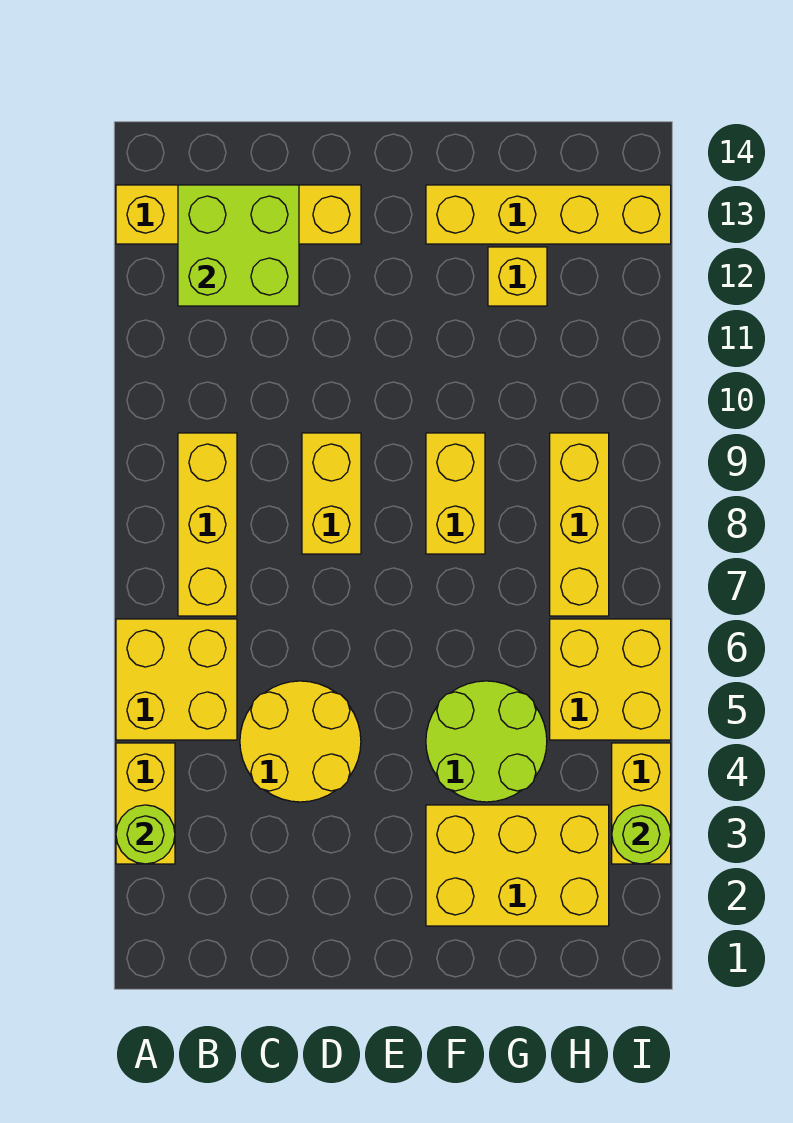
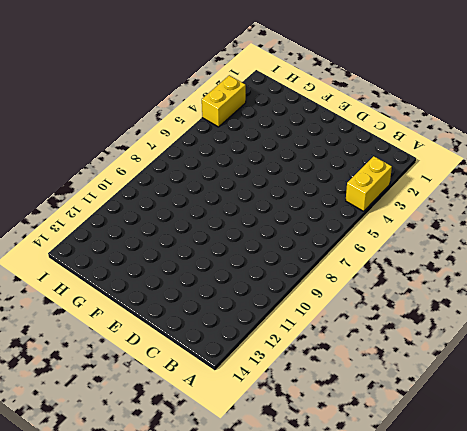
none -> yellow 2x2 brick [116,619,237,740]
none -> yellow 1x4 brick [116,185,361,244]
none -> yellow 1x3 brick [178,433,237,616]

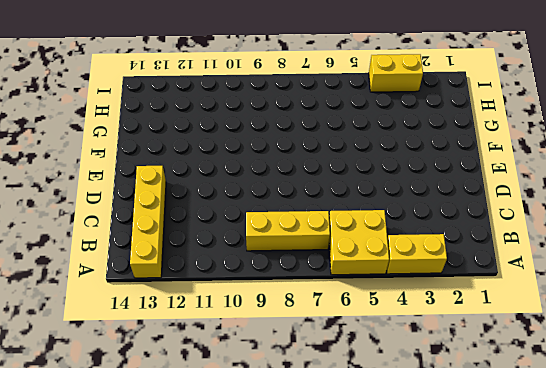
none -> yellow 2x2 round brick [240,681,361,802]
none -> yellow 1x2 brick [302,433,361,554]
none -> yellow 2x3 brick [426,805,609,926]

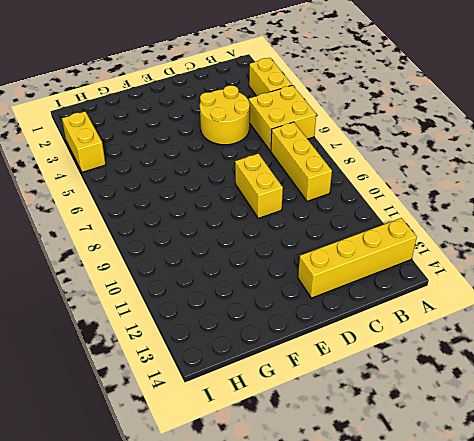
none -> yellow 2x3 brick [426,805,609,926]
none -> lime 2x2 round brick [426,681,547,802]
none -> yellow 1x2 brick [426,433,485,554]

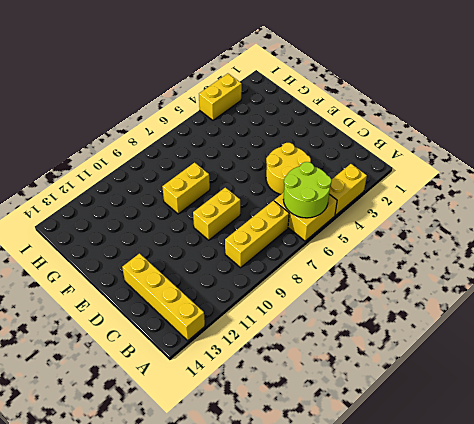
lime 2x2 round brick [283,162,331,218] -> lime 2x2 round brick moved to [426,681,547,802]
none -> yellow 2x3 brick [426,805,609,926]
none -> yellow 1x4 brick [426,185,671,244]
none -> yellow 1x1 brick [488,247,547,306]

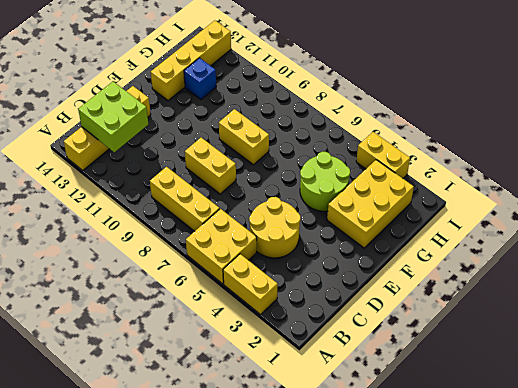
blue 1x1 brick [184,58,216,99] -> yellow 1x1 brick [488,247,547,306]
none -> yellow 2x2 brick [550,619,671,740]
none -> yellow 1x3 brick [550,433,609,616]
none -> lime 1x1 round brick [116,805,175,864]

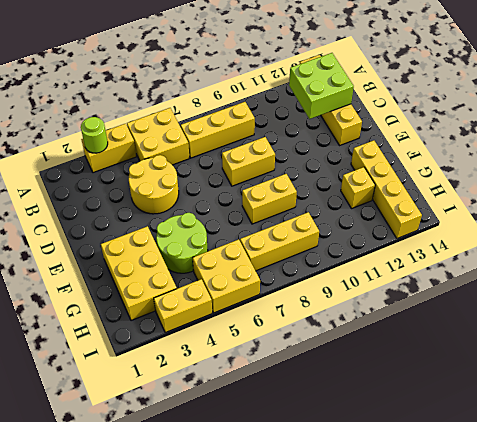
none -> lime 1x1 round brick [612,805,671,864]

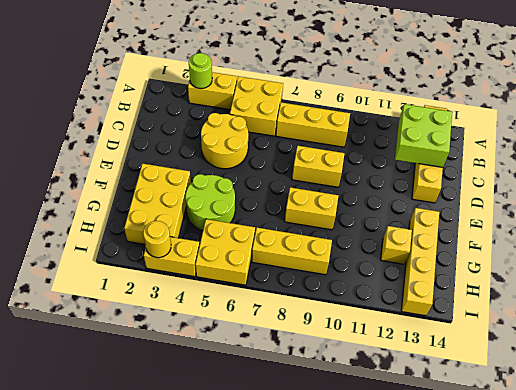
yellow 1x1 round brick [143,221,171,258] -> lime 1x1 round brick [612,805,671,864]

